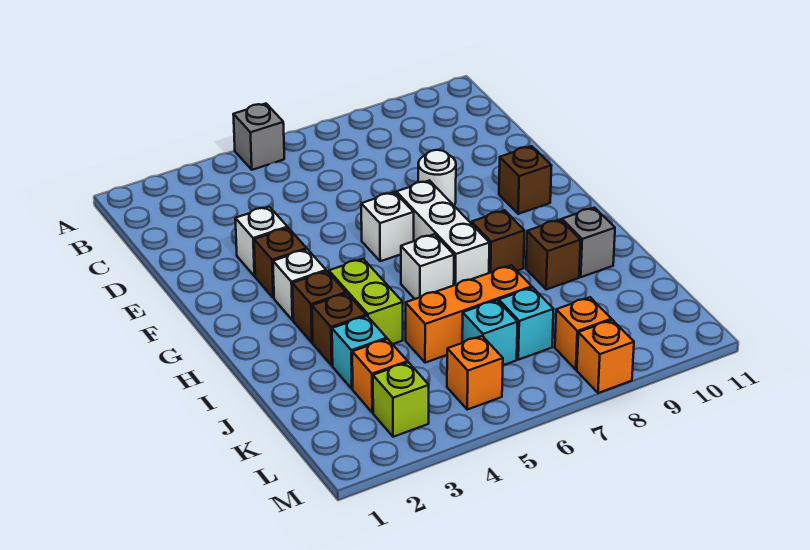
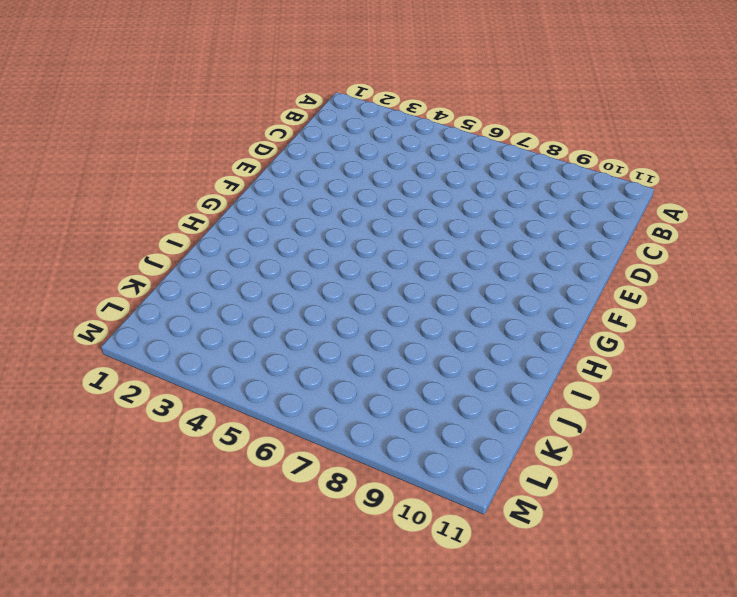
none -> grey 1x1 brick [233,104,284,170]
none -> white 1x1 brick [235,207,288,276]
none -> white 1x1 round brick [418,150,456,205]

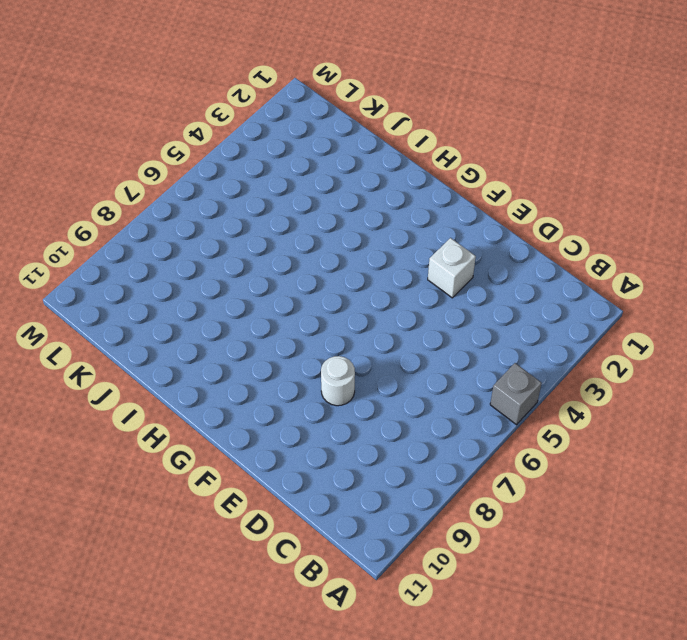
none -> brown 1x1 brick [254,228,307,298]
none -> white 1x1 brick [361,192,414,261]
none -> white 1x3 brick [396,180,489,285]

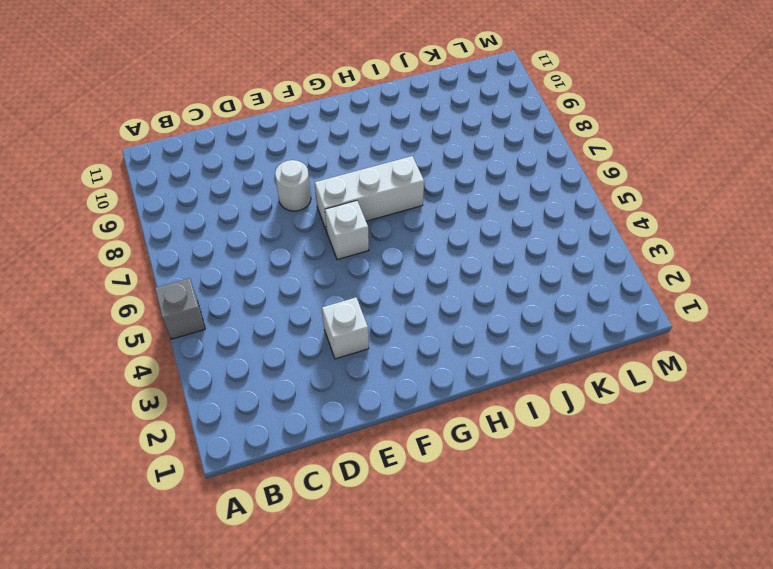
none -> brown 1x1 brick [254,228,307,298]
none -> brown 1x1 brick [499,146,552,214]
none -> white 1x1 brick [273,249,326,320]

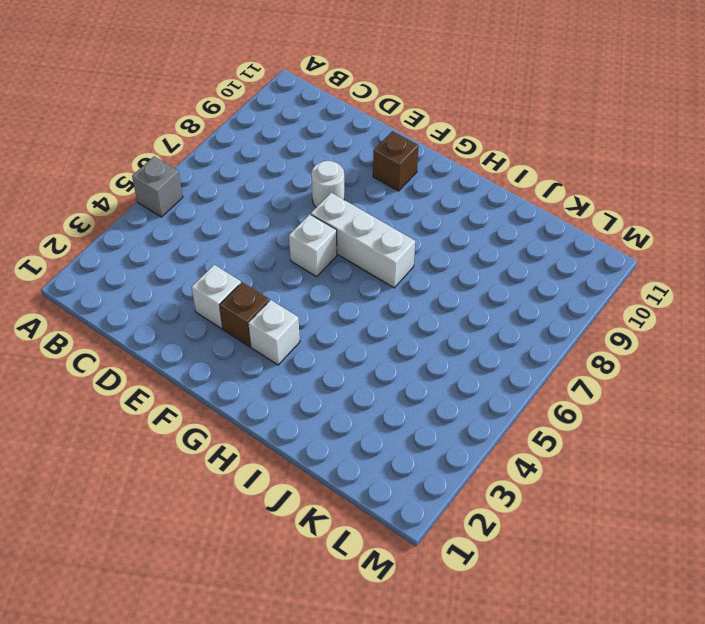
none -> brown 1x1 brick [292,271,346,343]
none -> lime 1x2 brick [329,259,403,344]
none -> white 1x1 brick [401,234,454,299]

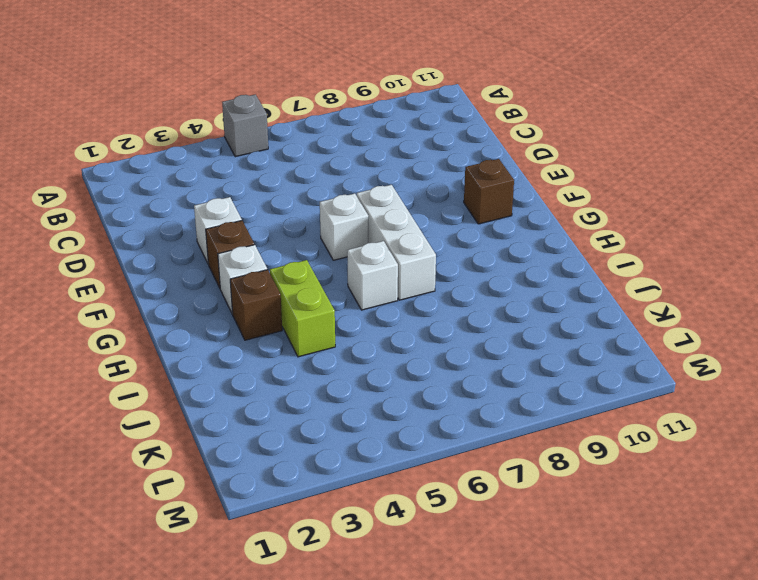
none -> white 1x1 round brick [418,150,456,205]
none -> brown 1x1 brick [471,210,525,273]
none -> brown 1x1 brick [312,293,366,366]

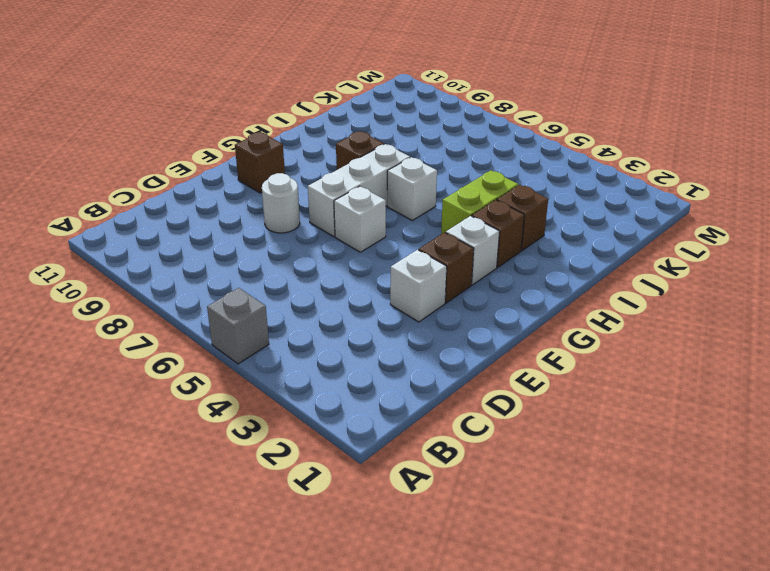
none -> brown 1x1 brick [526,220,581,290]
none -> grey 1x1 brick [562,208,615,277]
none -> cyan 1x1 brick [332,316,387,389]

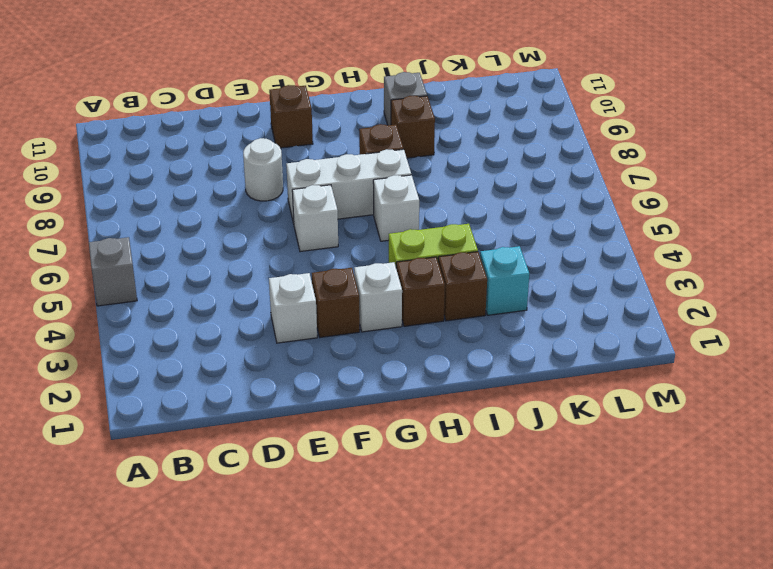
none -> orange 1x3 brick [406,265,532,363]
none -> orange 1x1 brick [352,339,408,413]
none -> cyan 1x1 brick [462,300,518,365]

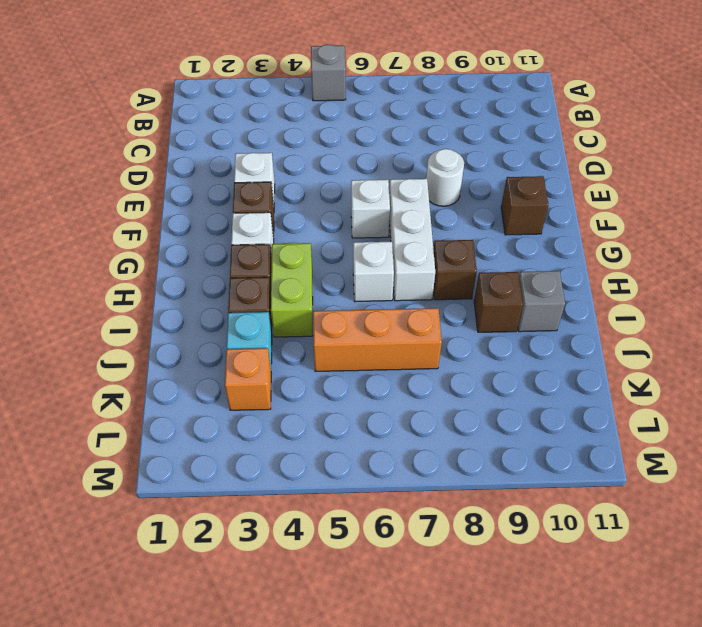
none -> cyan 1x1 brick [462,300,518,365]
none -> cyan 1x1 brick [499,288,554,360]
none -> lime 1x1 brick [373,362,429,437]

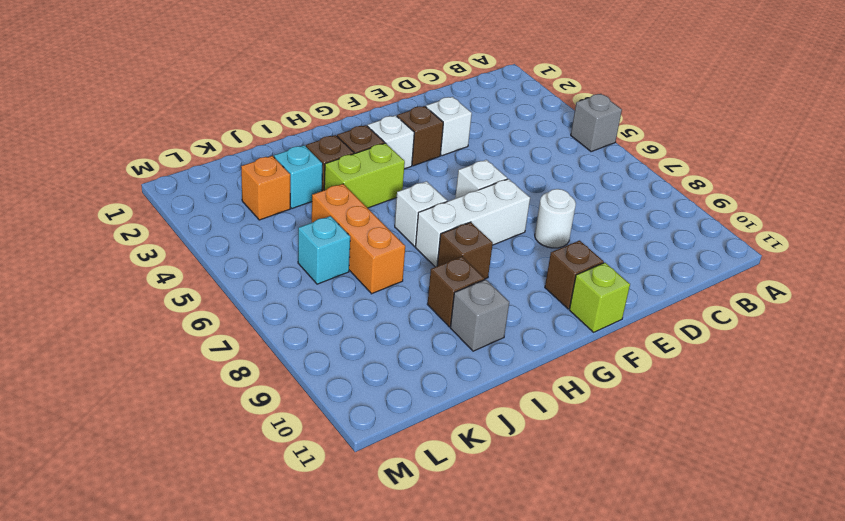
lime 1x1 brick [569,263,630,332] -> lime 1x1 brick moved to [373,362,429,437]
none -> cyan 1x1 brick [499,288,554,360]
none -> orange 1x1 brick [447,336,503,410]
none -> orange 1x1 brick [555,297,611,370]

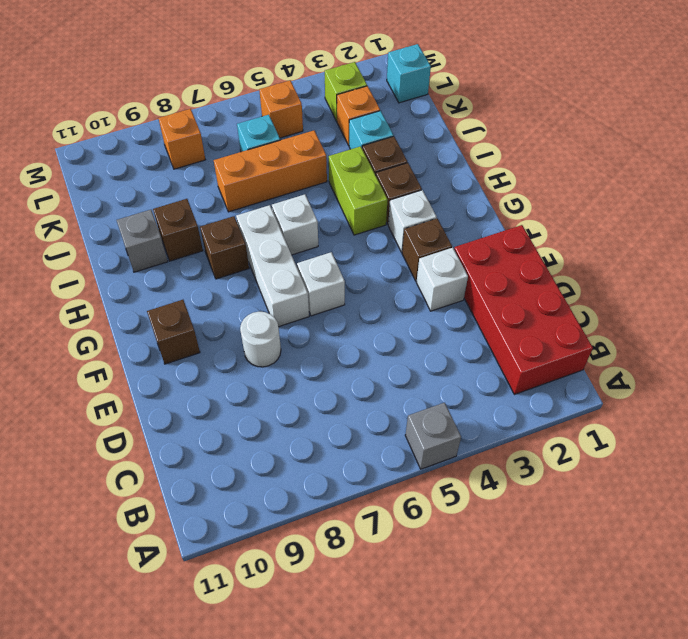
red 2x4 brick [454,225,593,395] -> none
cyan 1x1 brick [387,44,431,103] -> cyan 1x1 brick moved to [499,288,554,360]
none -> orange 1x1 brick [577,320,634,393]

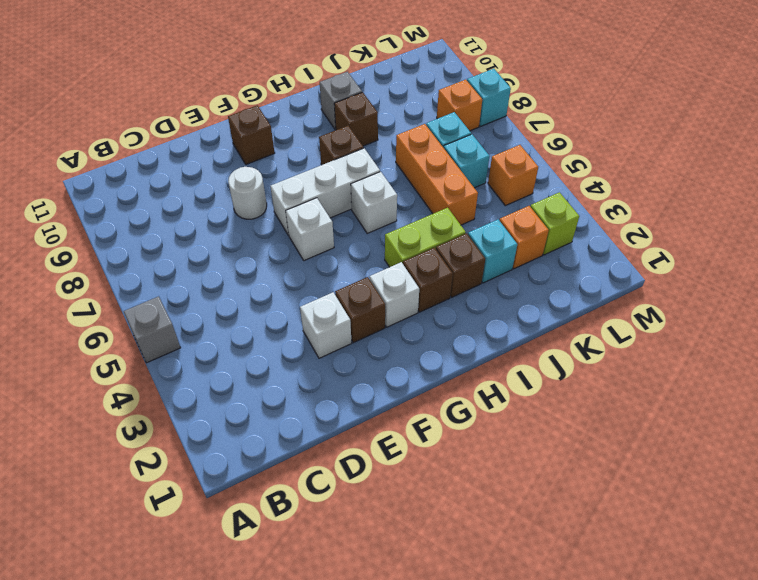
cyan 1x1 brick [467,69,511,126] -> orange 1x1 brick [577,320,634,393]

